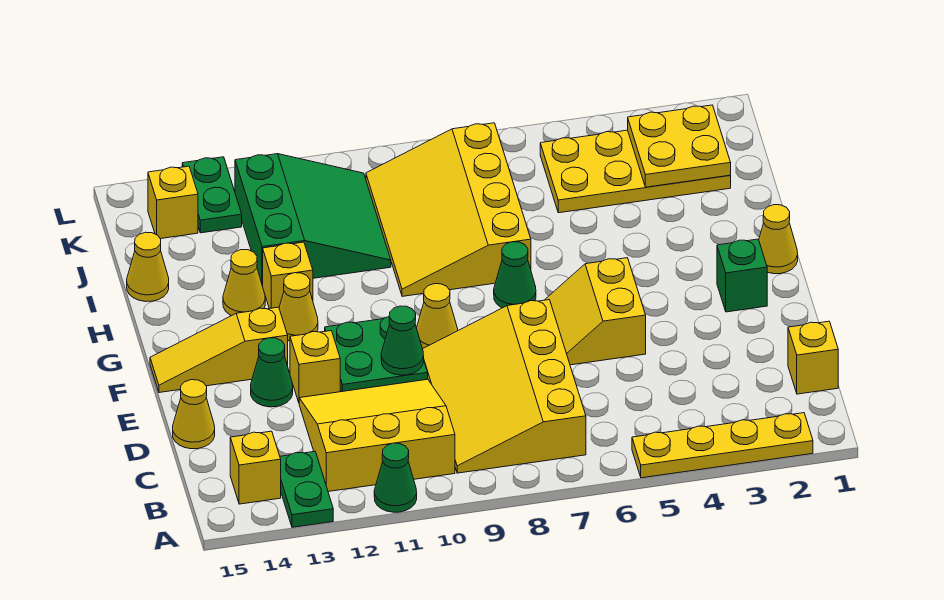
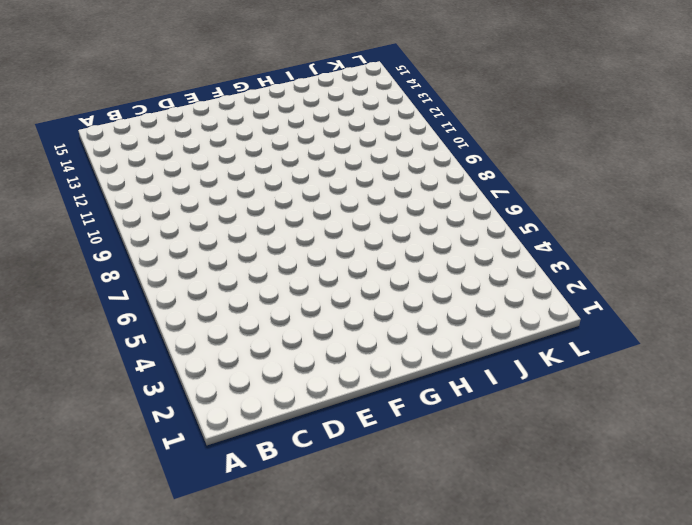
none -> yellow 1x4 plate [632,413,813,478]
none -> green 1x1 cone [374,443,417,512]
none -> green 1x2 plate [280,451,333,527]

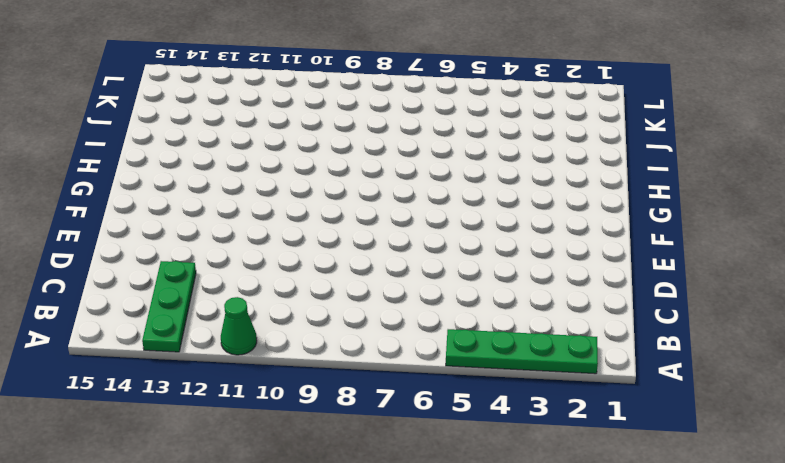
green 1x4 plate [446,329,598,374] -> yellow 1x4 plate [632,413,813,478]
green 1x3 plate [142,261,196,352] -> green 1x2 plate [280,451,333,527]
none -> yellow 3x4 slope [423,300,586,473]
none -> yellow 3x3 slope [299,379,455,492]
none -> yellow 1x1 brick [230,431,281,504]

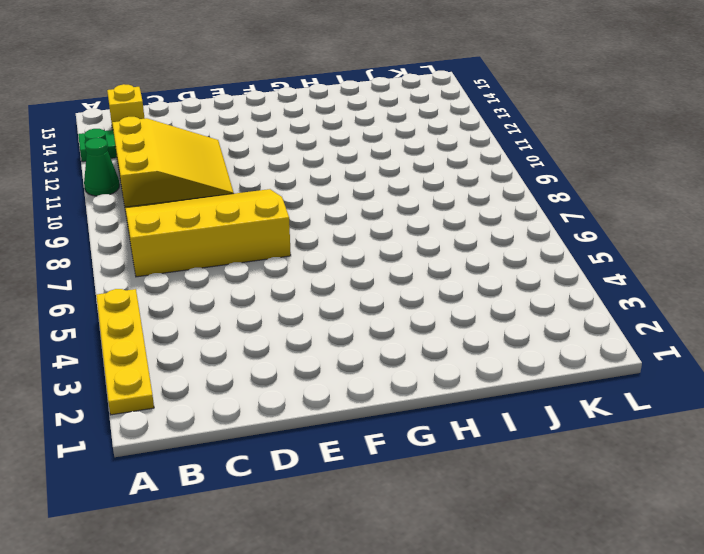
none -> yellow 1x1 brick [788,321,838,394]
none -> yellow 1x1 cone [173,380,215,449]
none -> yellow 2x2 slope [545,258,646,365]

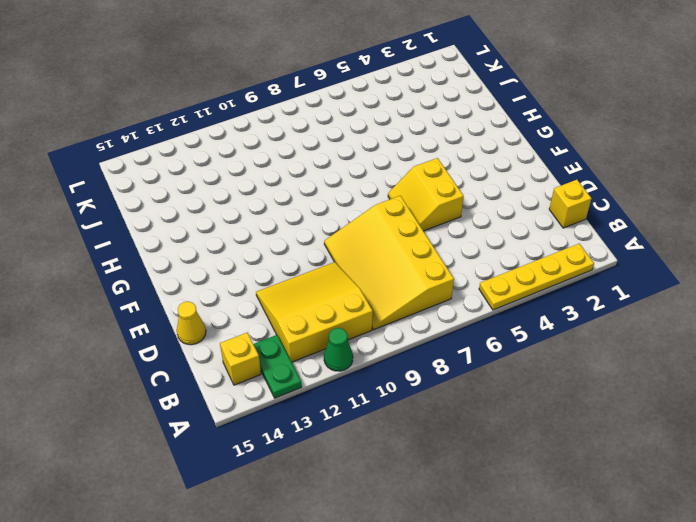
none -> green 2x2 plate [325,317,428,392]
none -> yellow 1x1 brick [290,331,341,402]
none -> green 1x1 cone [251,338,293,407]

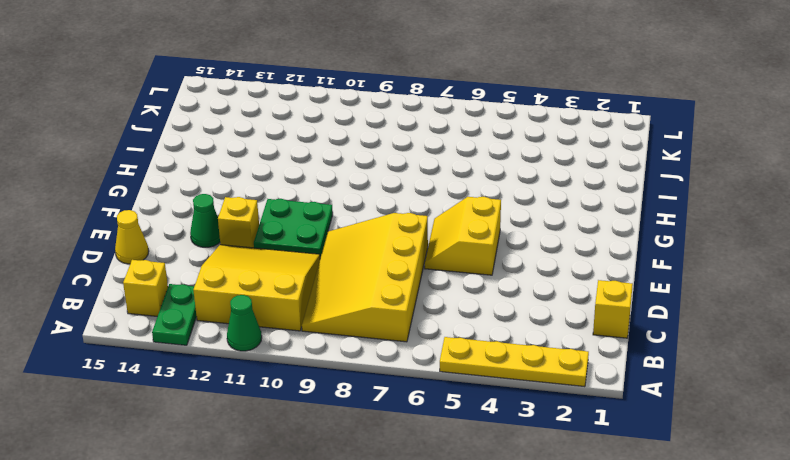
none -> green 1x1 brick [717,239,767,312]
none -> yellow 1x1 cone [417,284,458,349]
none -> yellow 1x3 slope [150,307,288,393]

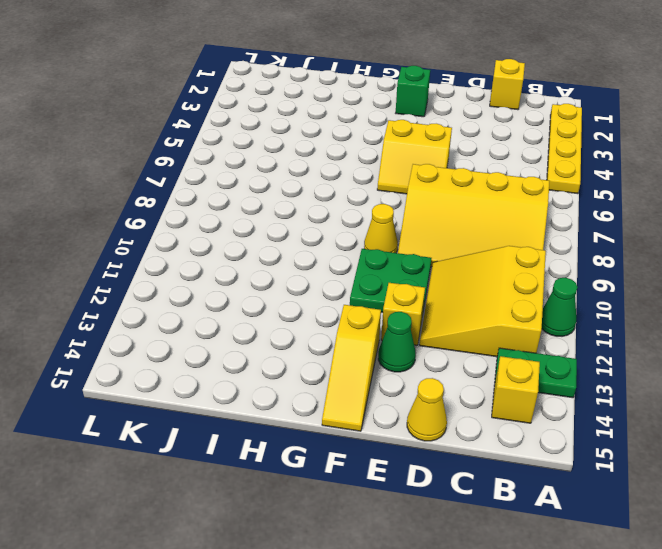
none -> yellow 1x1 cone [759,205,798,274]
none -> green 1x1 cone [494,242,536,308]
none -> yellow 1x1 cone [279,273,318,341]

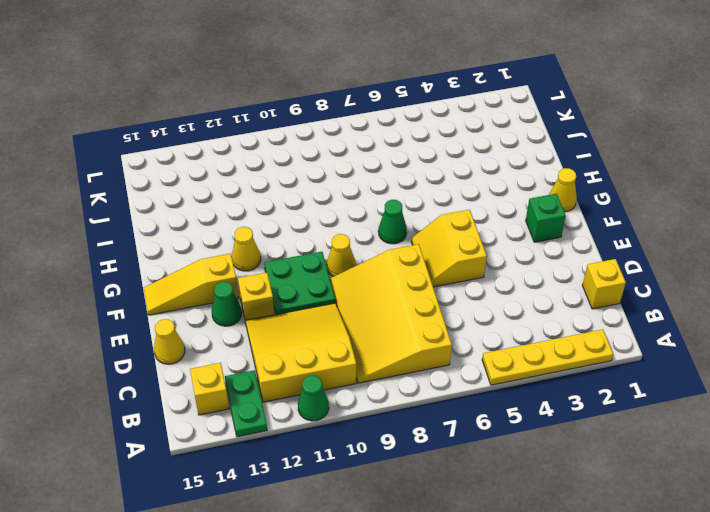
none -> yellow 3x4 slope [366,123,531,296]
none -> yellow 1x1 brick [263,242,313,309]
none -> yellow 1x1 cone [223,250,265,316]

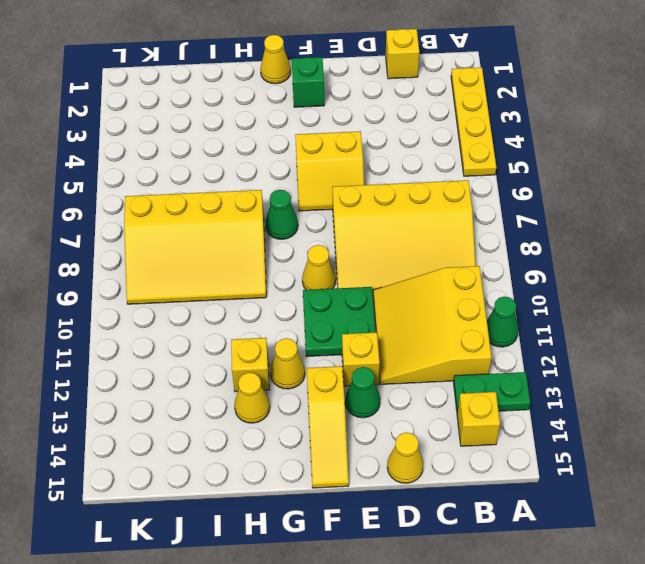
none -> green 3x3 slope [235,154,391,286]
none -> yellow 1x1 cone [127,232,169,302]
none -> yellow 2x4 plate [540,130,731,213]

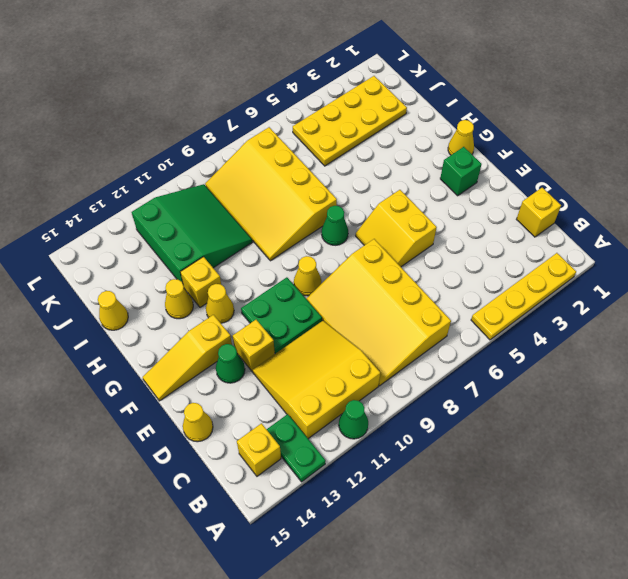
none -> green 1x2 plate [182,157,242,233]
none -> yellow 1x1 brick [148,166,198,239]
none -> green 1x1 cone [381,306,424,375]

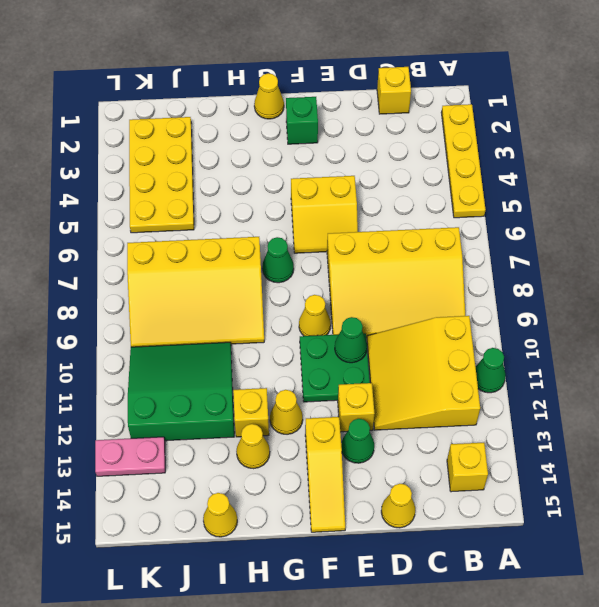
pink 1x2 plate [95,437,165,476] -> green 1x2 plate [182,157,242,233]
none -> green 1x2 plate [280,451,333,527]
none -> yellow 1x1 brick [148,166,198,239]
none -> yellow 2x2 plate [628,105,731,187]

